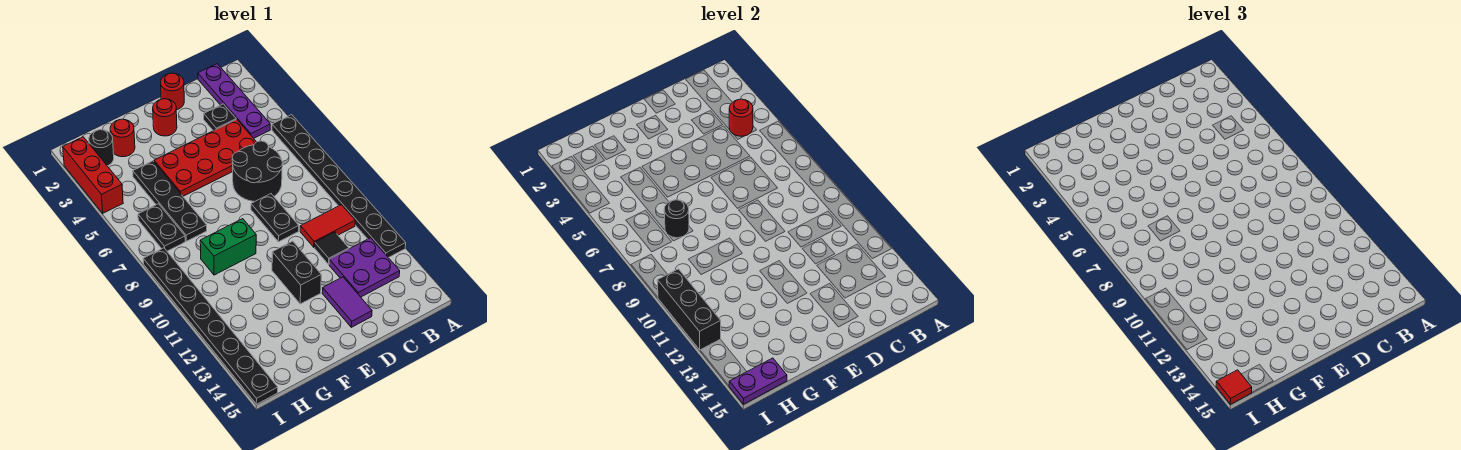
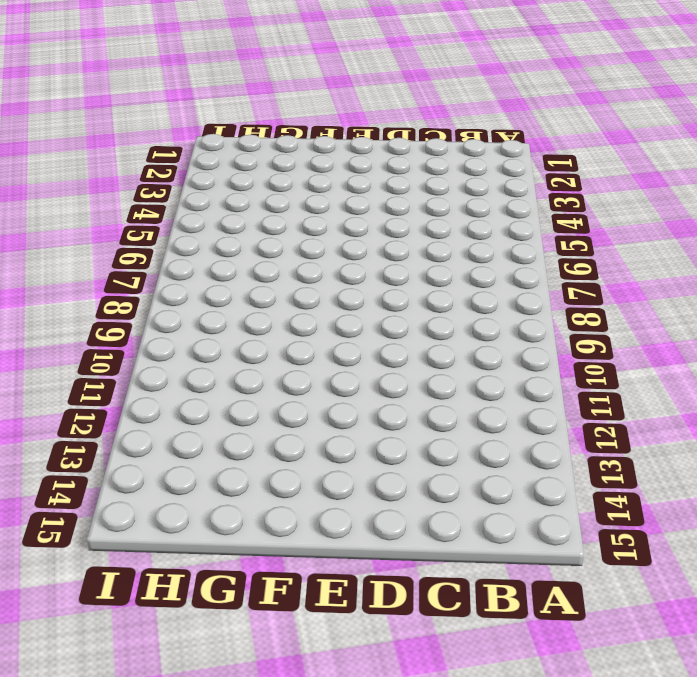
none -> black 1x8 plate [272,115,406,258]
none -> purple 1x4 plate [198,64,270,138]
none -> red 1x2 tile [300,205,355,247]

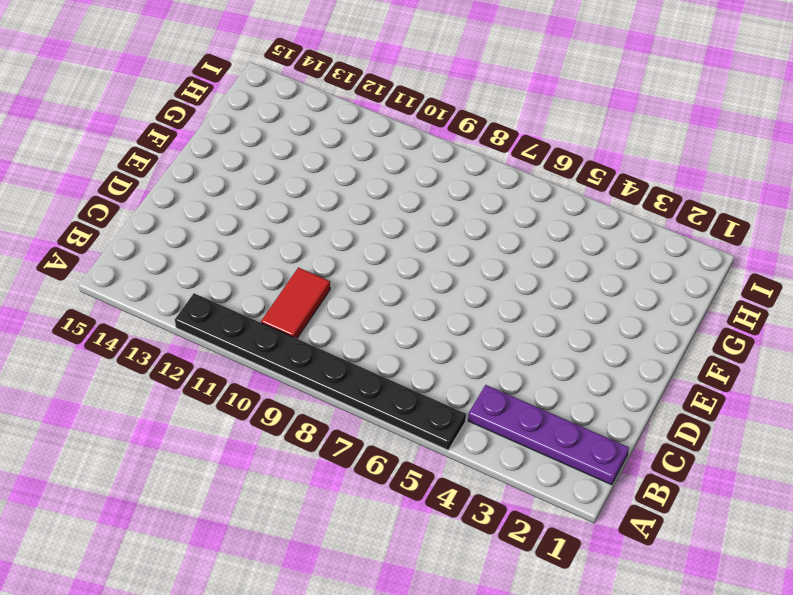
none -> purple 2x2 plate [329,238,400,297]
none -> black 1x1 plate [204,104,236,131]
none -> red 2x4 plate [154,119,256,196]

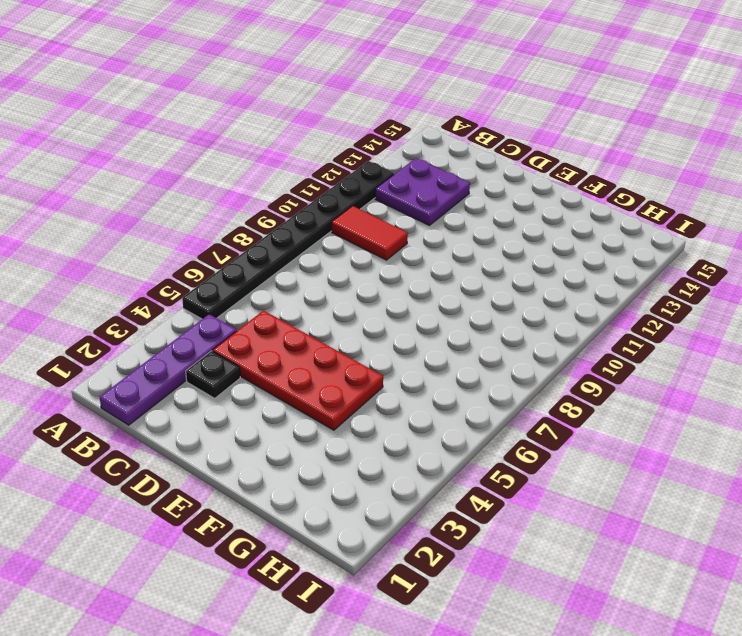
none -> black 2x2 round brick [232,141,283,202]
none -> black 1x1 tile [315,232,349,264]
none -> red 1x1 round brick [161,73,184,110]

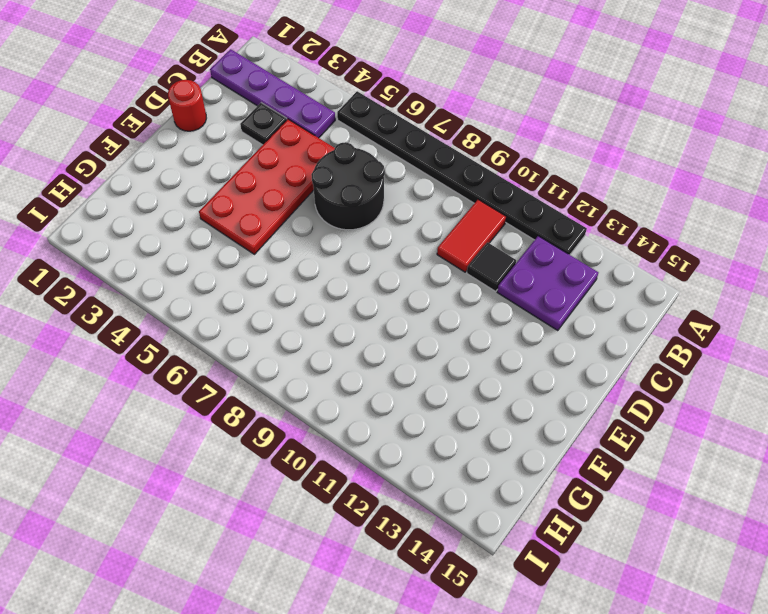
none -> black 1x2 plate [251,194,299,242]
none -> purple 1x2 tile [322,277,372,327]
none -> red 1x1 round brick [153,99,177,136]

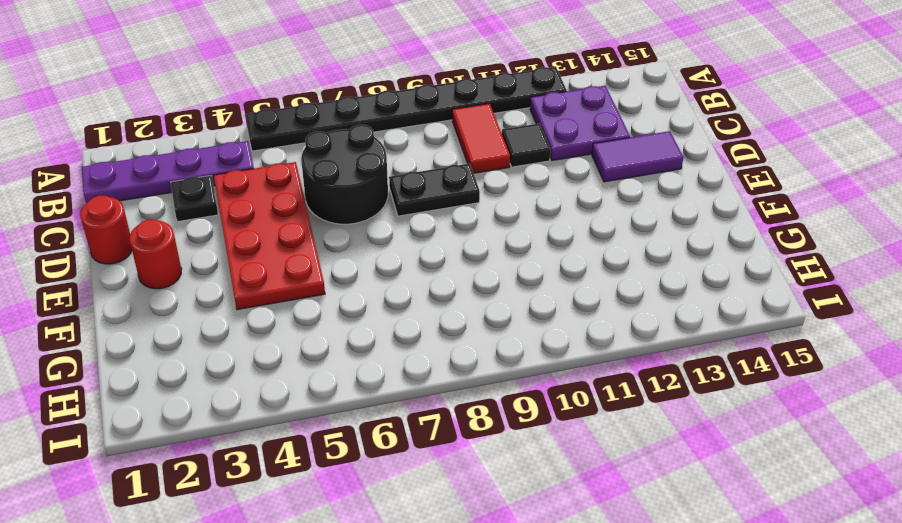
none -> black 1x2 brick [272,241,321,304]
none -> green 1x2 brick [200,219,256,275]
none -> red 1x1 round brick [110,119,135,157]

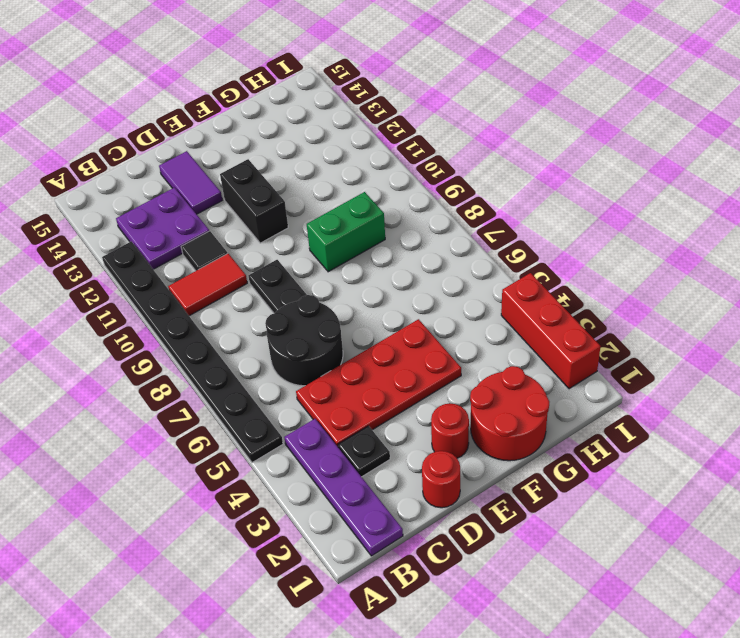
red 2x2 round brick [470,366,549,461] -> red 1x1 round brick [110,119,135,157]
none -> black 1x4 plate [133,161,207,241]
none -> black 1x1 round brick [89,130,114,166]
none -> black 1x2 plate [138,204,185,251]

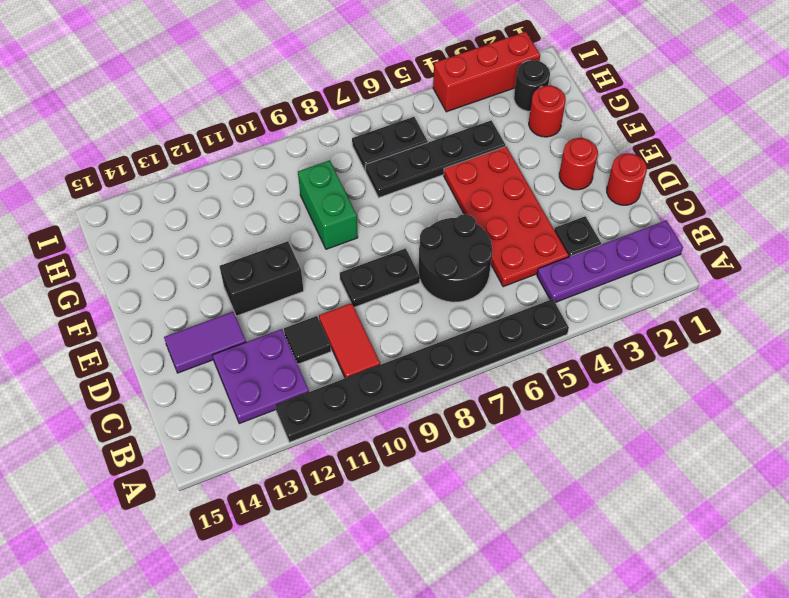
none -> black 1x8 plate [143,248,278,404]
none -> red 1x1 round brick [729,99,753,136]
none -> black 1x1 round brick [664,200,689,238]

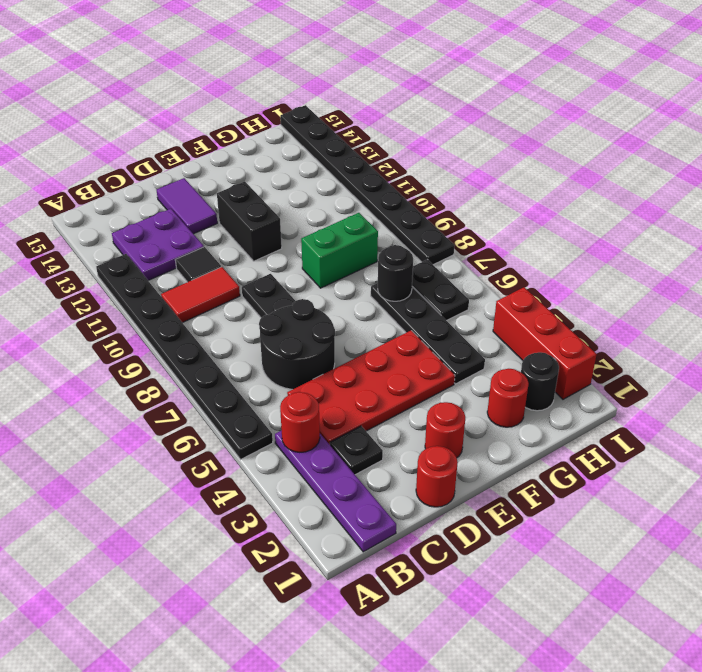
none -> purple 1x2 plate [729,358,787,404]
none -> black 1x3 brick [657,269,721,350]
none -> red 1x1 tile [1216,370,1252,404]

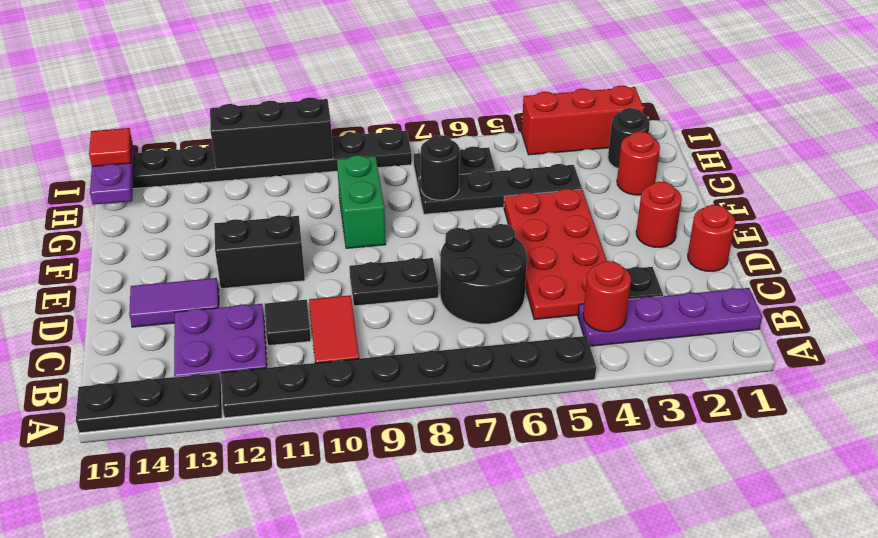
black 1x3 plate [76,373,222,433] -> none

